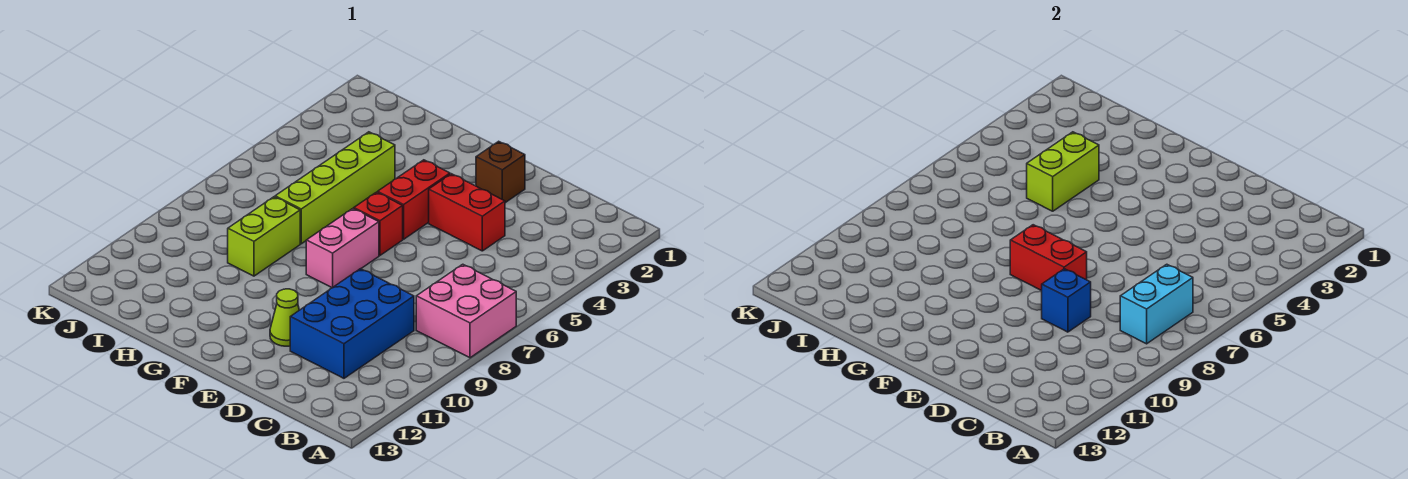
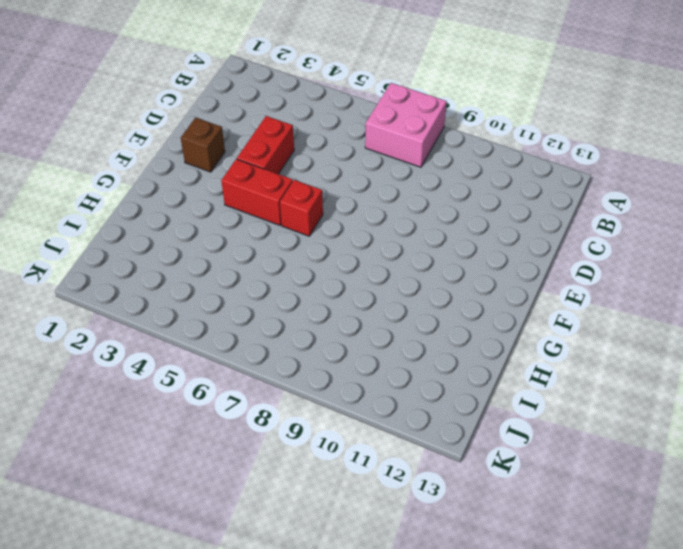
none -> blue 2x3 brick [290,269,414,378]
none -> lime 1x1 cone [270,289,299,346]
none -> pink 1x2 brick [306,209,379,288]

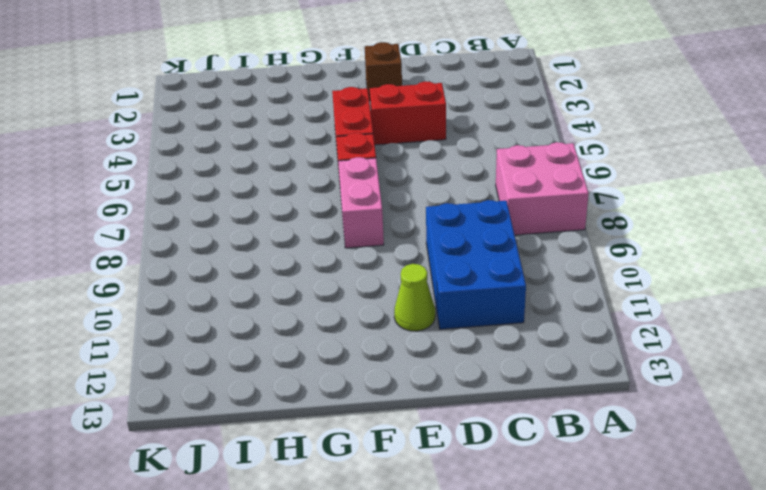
none -> lime 1x4 brick [275,132,395,244]
none -> lime 1x2 brick [228,197,300,276]
none -> cyan 1x2 brick [1120,264,1193,344]

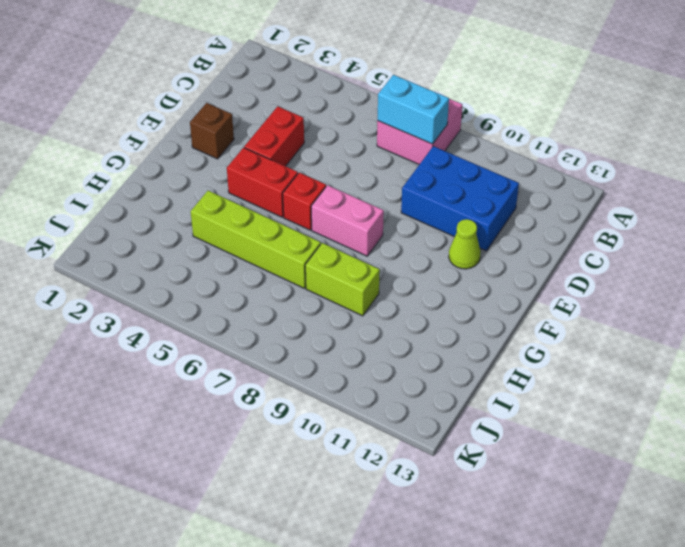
none -> blue 1x1 brick [1042,269,1091,332]
none -> red 1x2 brick [1010,225,1087,291]
none -> lime 1x2 brick [1027,132,1099,211]

